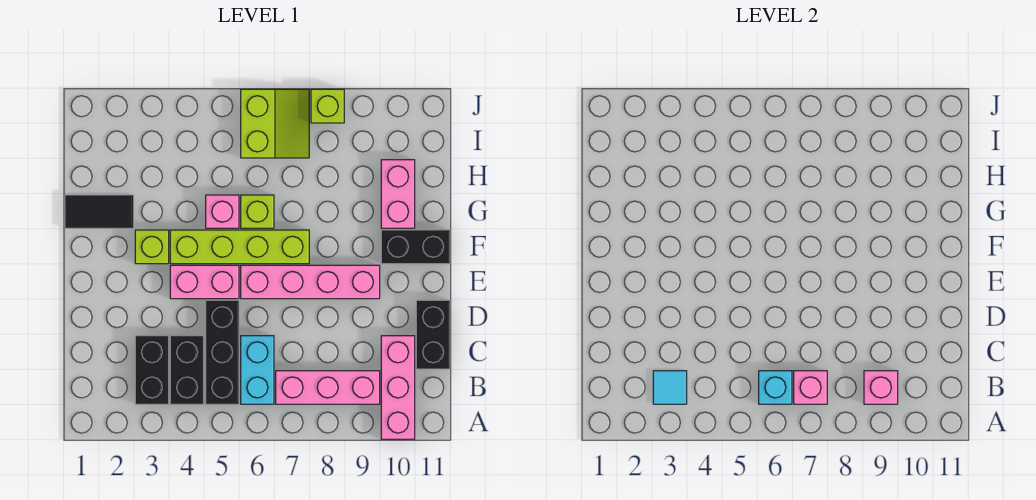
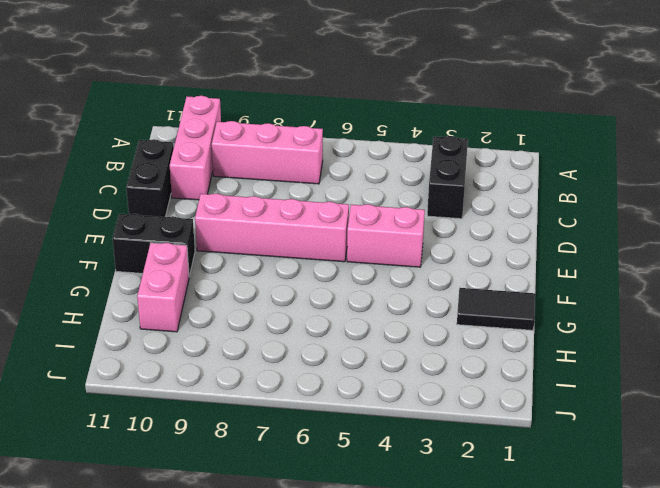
none -> black 1x2 brick [170,336,204,404]
none -> black 1x3 brick [206,300,239,404]
none -> cyan 1x2 brick [241,336,274,404]

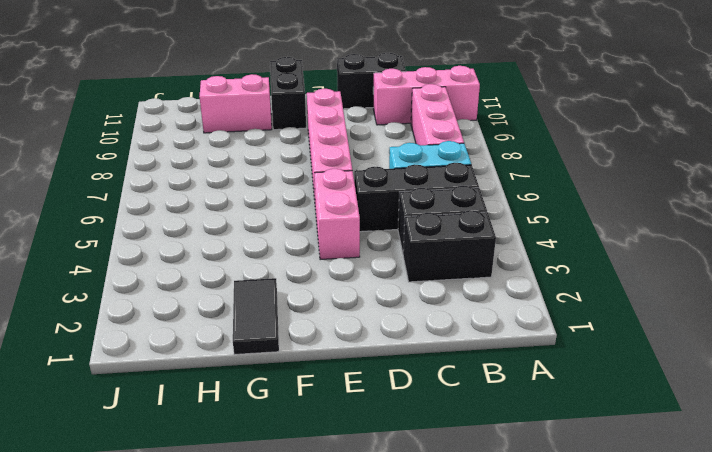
none -> lime 1x1 brick [135,230,169,264]
none -> lime 1x4 brick [170,230,309,264]
none -> pink 1x1 brick [206,195,239,228]

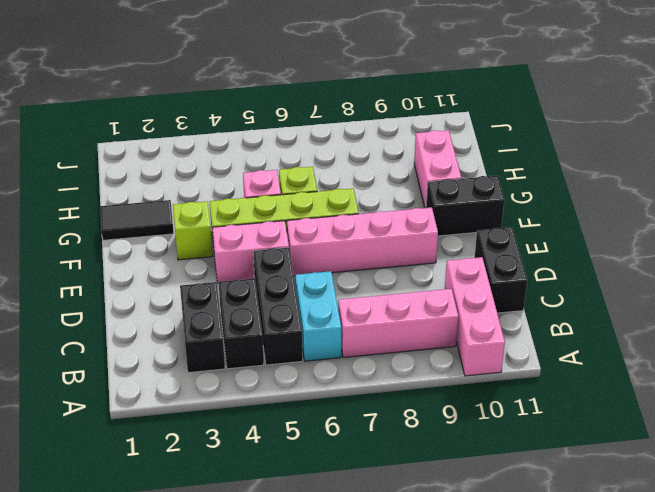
none -> lime 2x2 slope [241,89,309,158]
none -> lime 1x1 brick [311,89,344,123]
none -> cyan 1x1 tile [653,371,687,404]

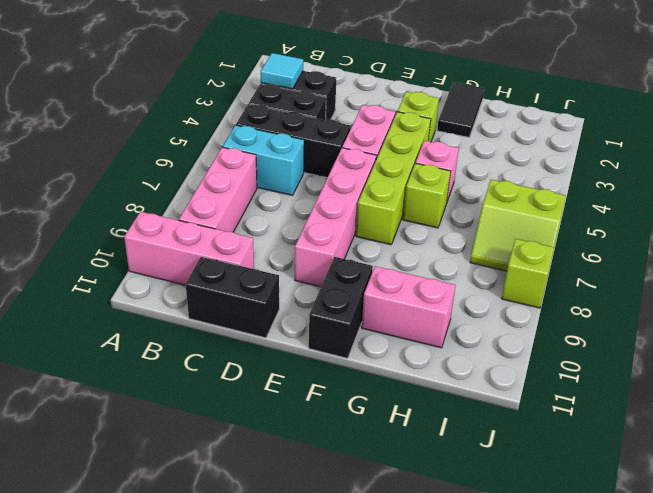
none -> cyan 1x1 brick [759,371,792,404]
none -> pink 1x1 brick [794,371,827,404]
none -> pink 1x1 brick [864,371,898,404]

